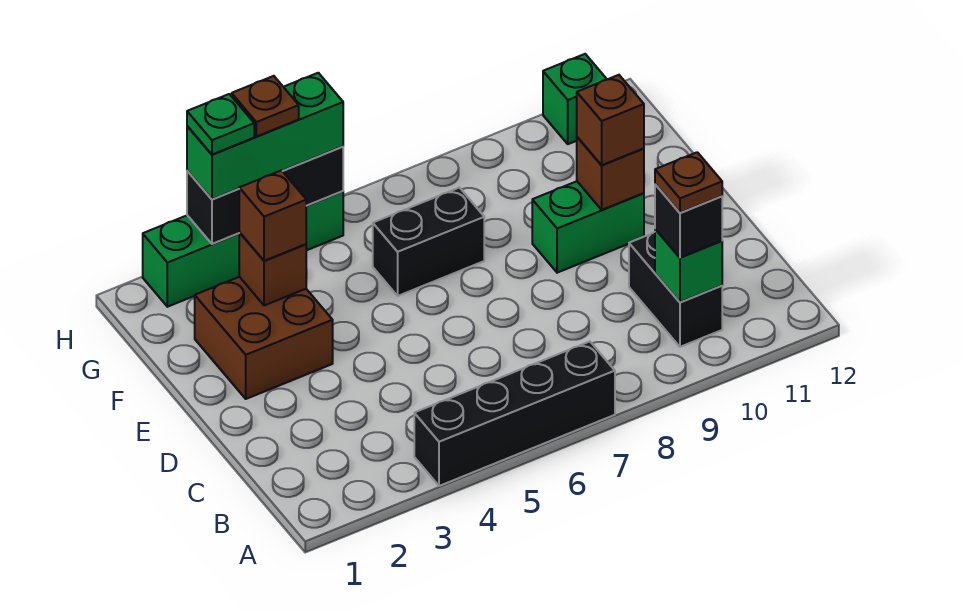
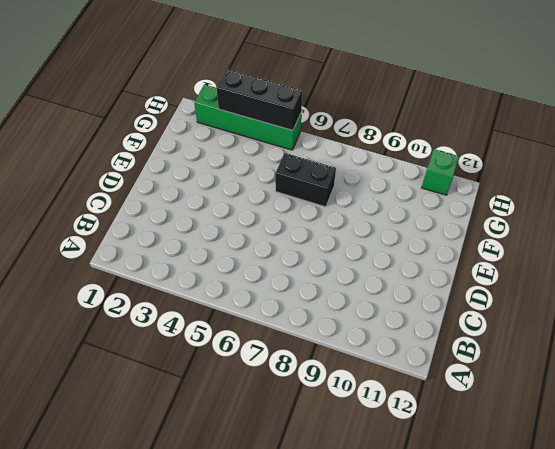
none -> black 1x4 brick [414,342,615,486]
none -> black 1x2 brick [629,232,722,347]
none -> brown 2x2 brick [195,277,333,399]

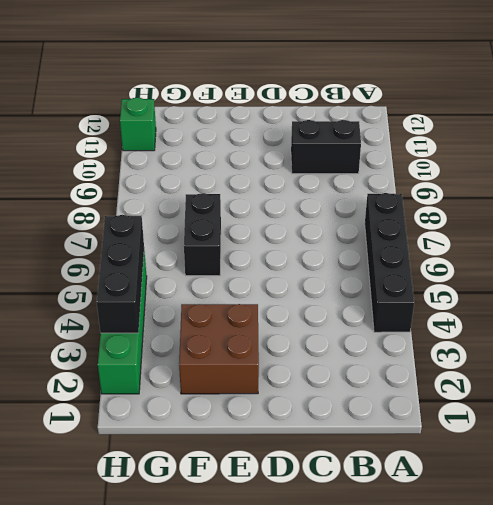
none -> green 1x2 brick [532,181,644,273]
none -> green 1x1 brick [655,229,722,302]
none -> brown 1x1 brick [577,137,644,210]

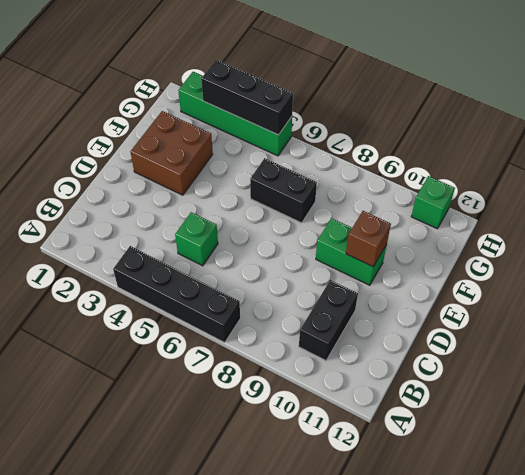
green 1x1 brick [175,212,218,266] -> green 1x1 brick moved to [655,229,722,302]
none -> brown 1x1 brick [239,232,306,306]
none -> black 1x1 brick [655,184,722,257]
none -> brown 1x1 brick [577,75,644,165]

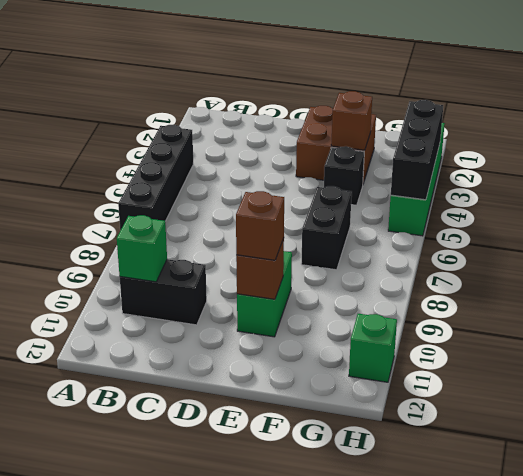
black 1x1 brick [324,146,364,205] -> black 1x1 brick moved to [655,184,722,257]
none -> brown 1x1 brick [239,170,306,261]
none -> green 1x3 brick [187,73,343,199]
none -> brown 1x1 plate [655,152,722,213]

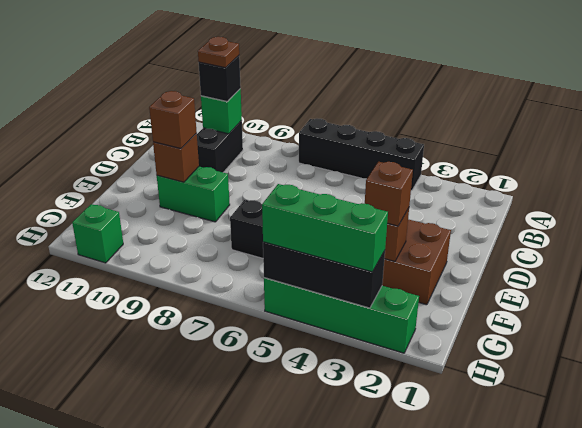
none -> green 1x1 plate [187,94,254,155]
none -> brown 1x1 plate [232,76,299,137]

